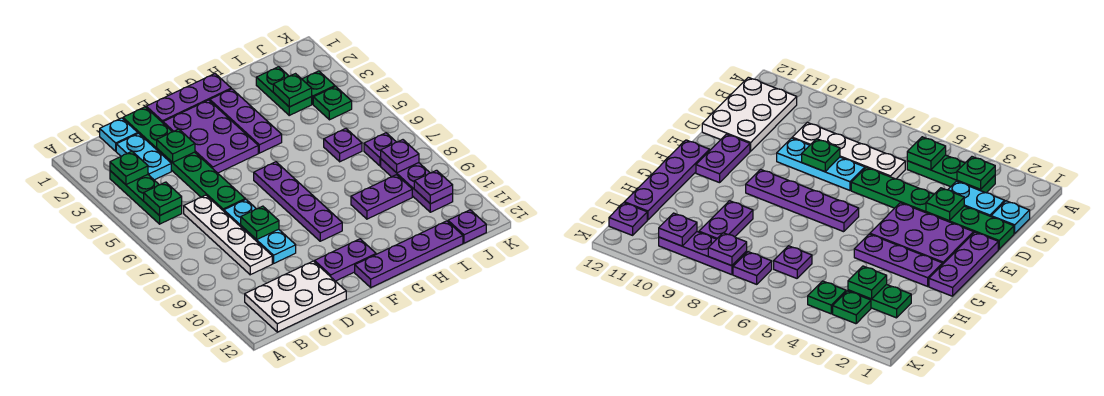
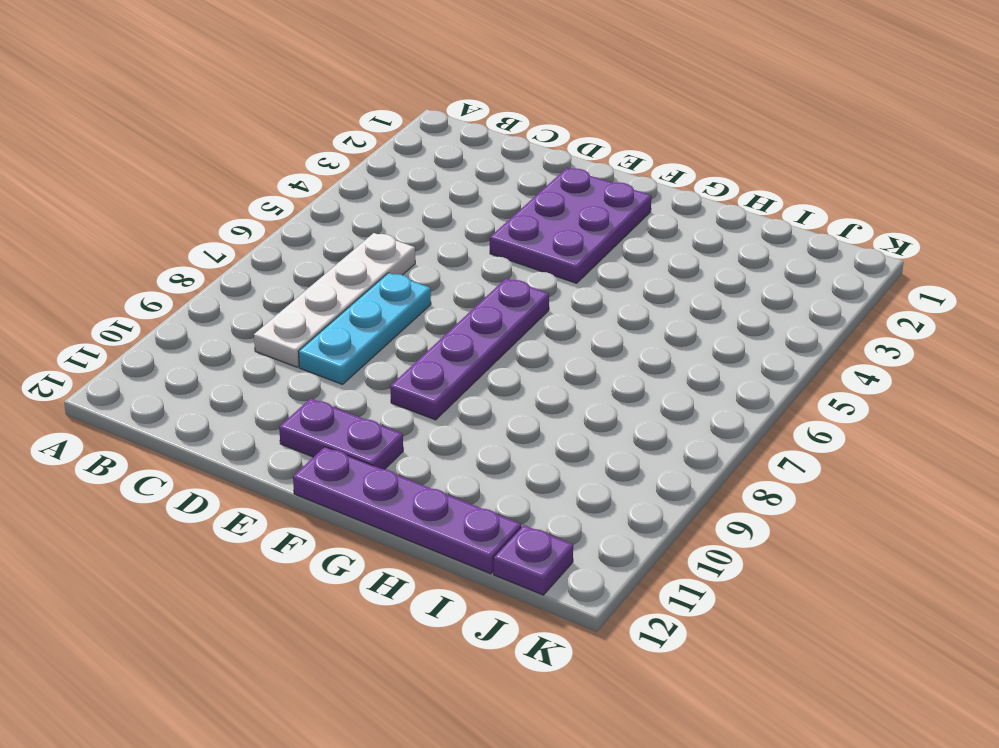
none -> green 1x3 plate [110,171,182,224]
none -> white 2x3 plate [245,261,346,332]
none -> cyan 1x1 plate [100,118,138,151]

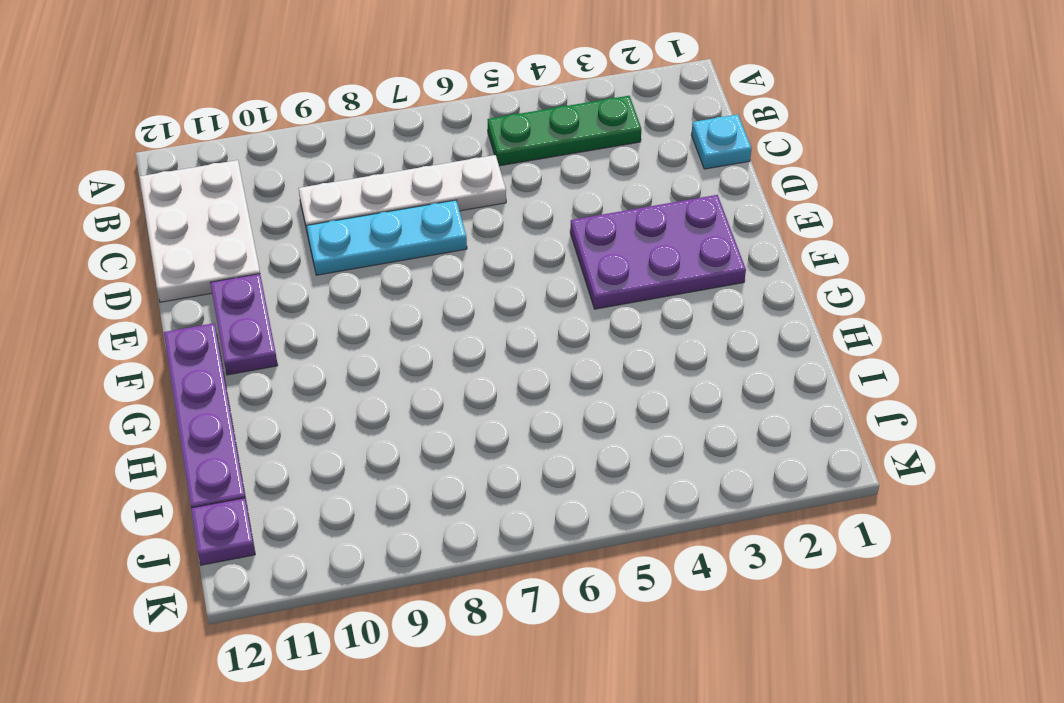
none -> cyan 1x2 plate [116,133,171,180]
none -> green 1x6 plate [123,107,245,211]
none -> purple 1x3 plate [146,74,231,123]

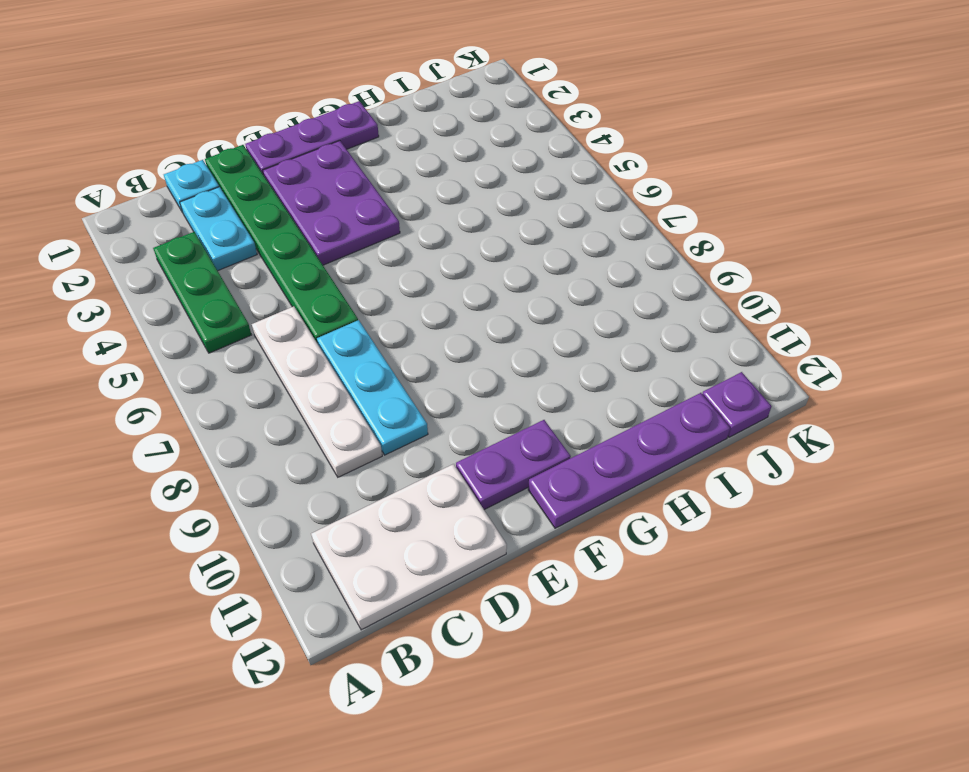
none -> purple 1x4 plate [254,162,342,241]
none -> purple 1x3 plate [210,89,282,153]
none -> purple 1x2 plate [351,175,412,219]

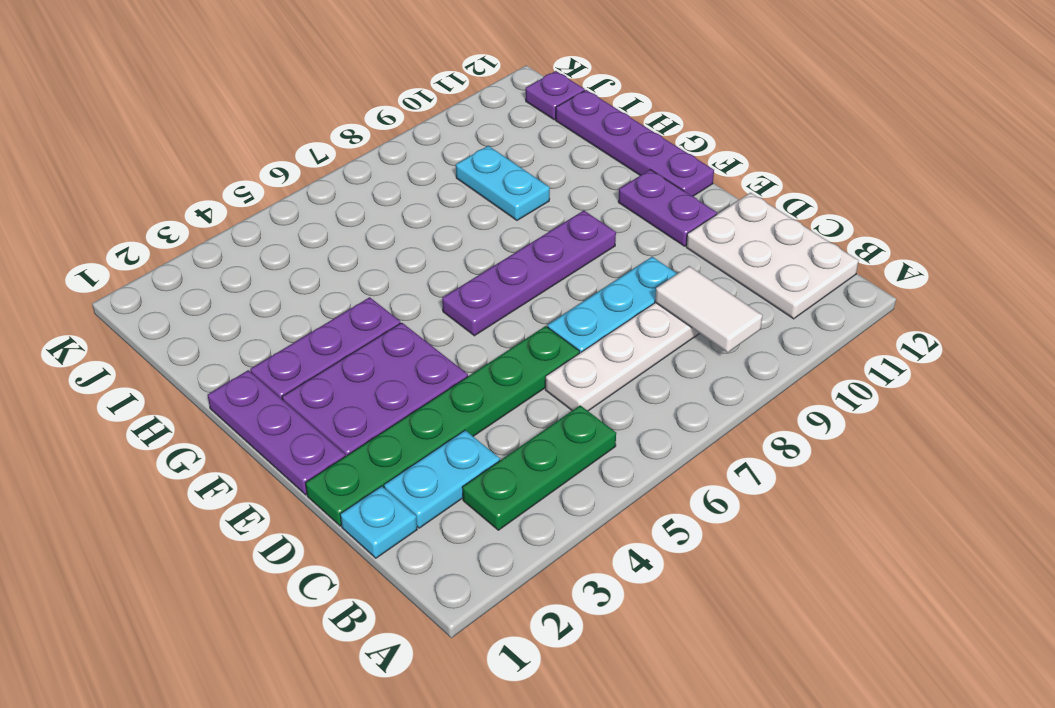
white 1x2 tile [655,266,763,353] -> none
cyan 1x2 plate [456,146,550,220] -> purple 1x2 plate [351,175,412,219]
none -> green 1x2 plate [256,67,312,115]
none -> purple 1x1 plate [324,129,362,162]
none -> green 1x1 plate [302,71,335,104]

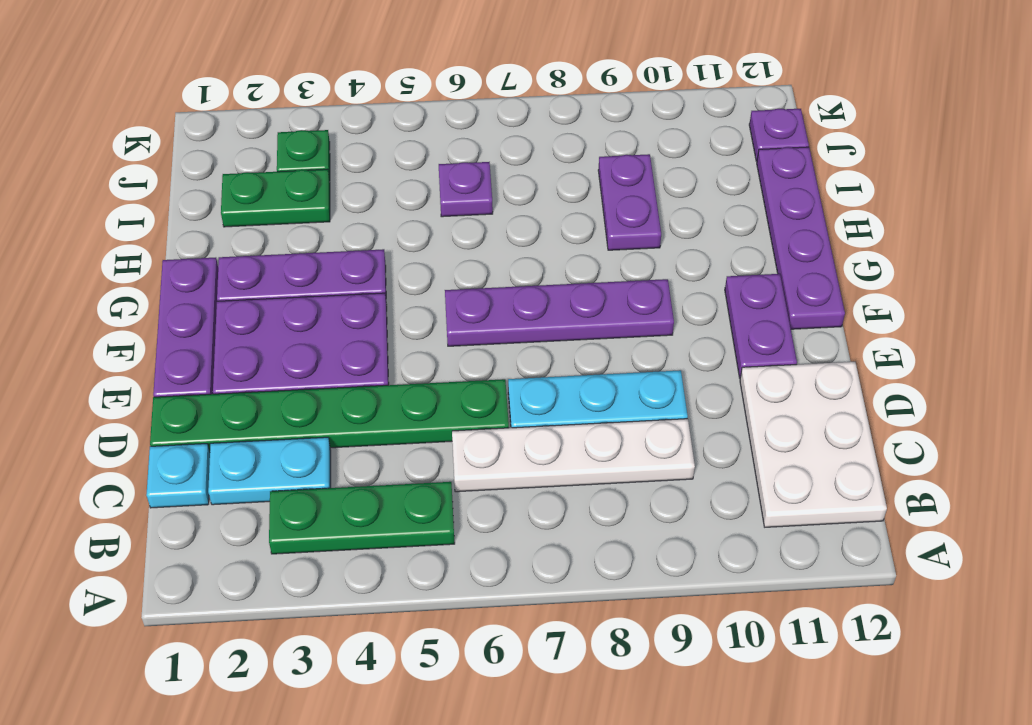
none -> green 1x1 plate [313,86,352,120]
none -> purple 1x1 plate [364,133,396,166]
none -> purple 1x3 plate [381,159,453,212]

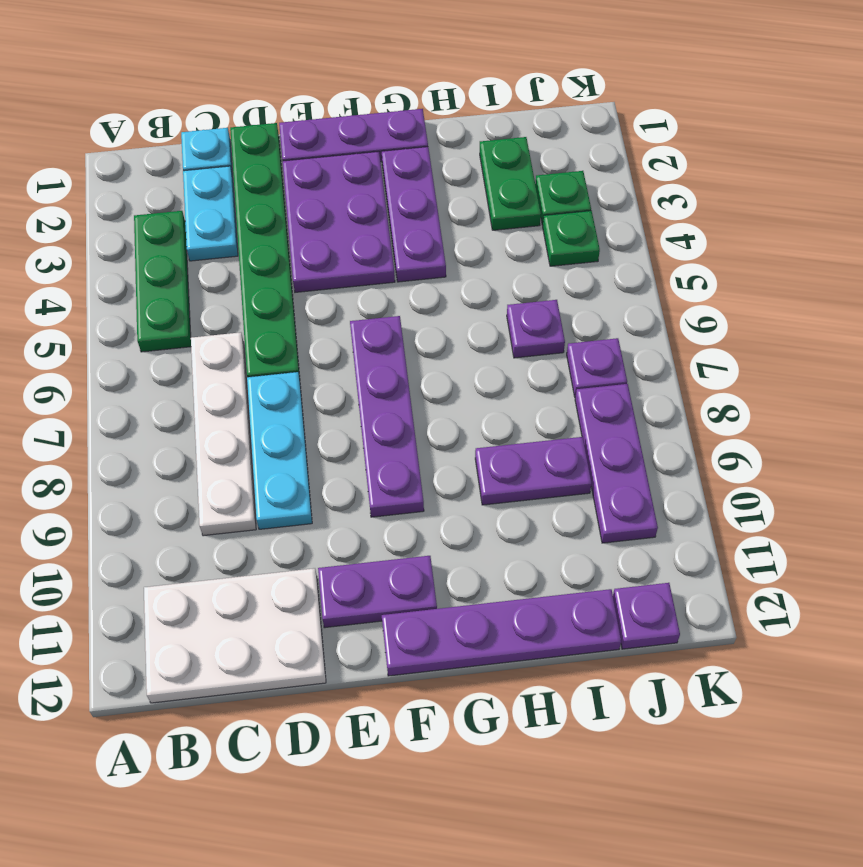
none -> green 1x1 plate [110,151,148,185]
none -> green 1x1 plate [144,182,182,216]
none -> green 1x1 plate [157,129,195,162]

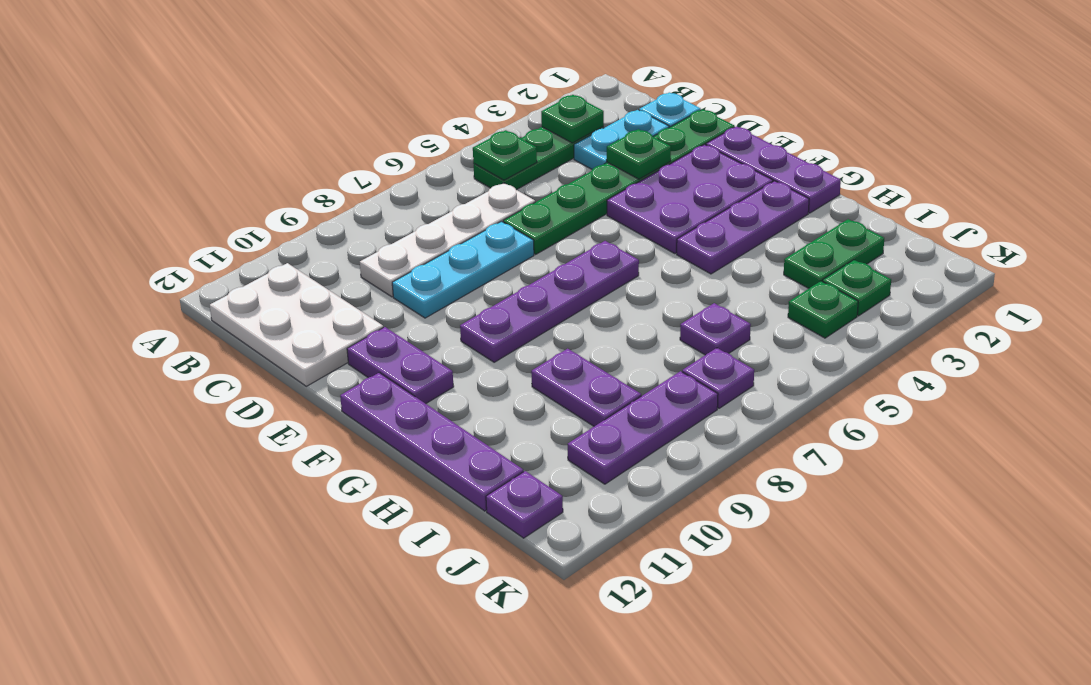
none -> green 1x1 plate [241,206,279,240]
none -> green 1x1 plate [273,74,312,107]
none -> purple 1x1 plate [381,140,419,173]

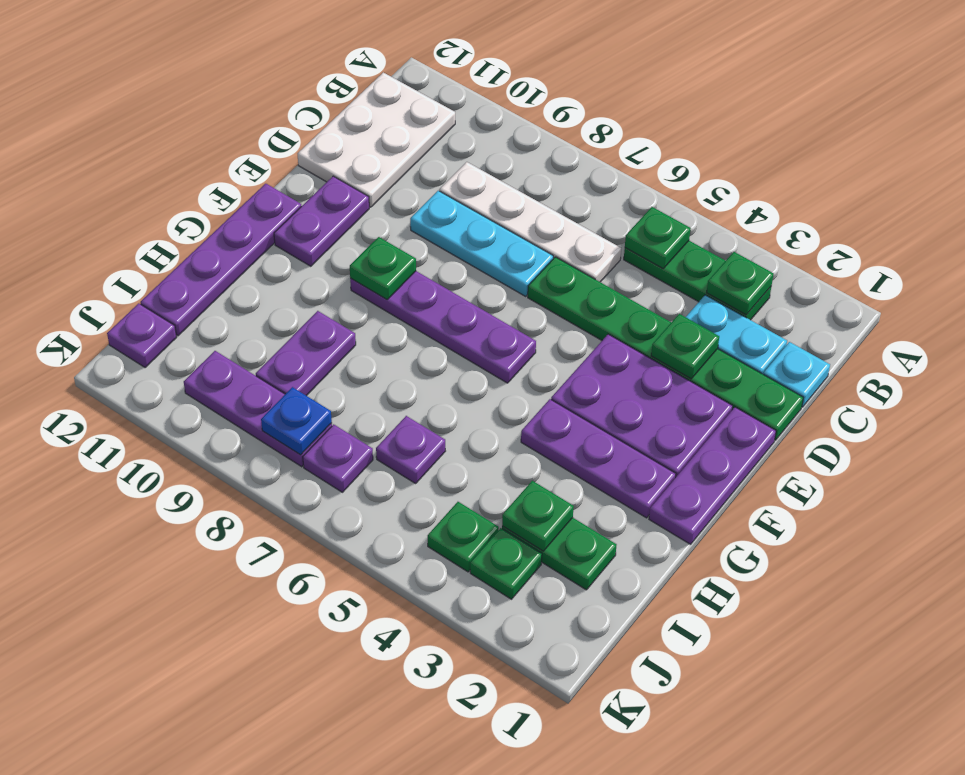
green 1x1 plate [350,237,416,300] -> green 1x1 plate moved to [241,206,279,240]
blue 1x1 plate [261,387,332,455] -> purple 1x1 plate [381,140,419,173]
none -> purple 1x1 plate [414,170,453,204]

